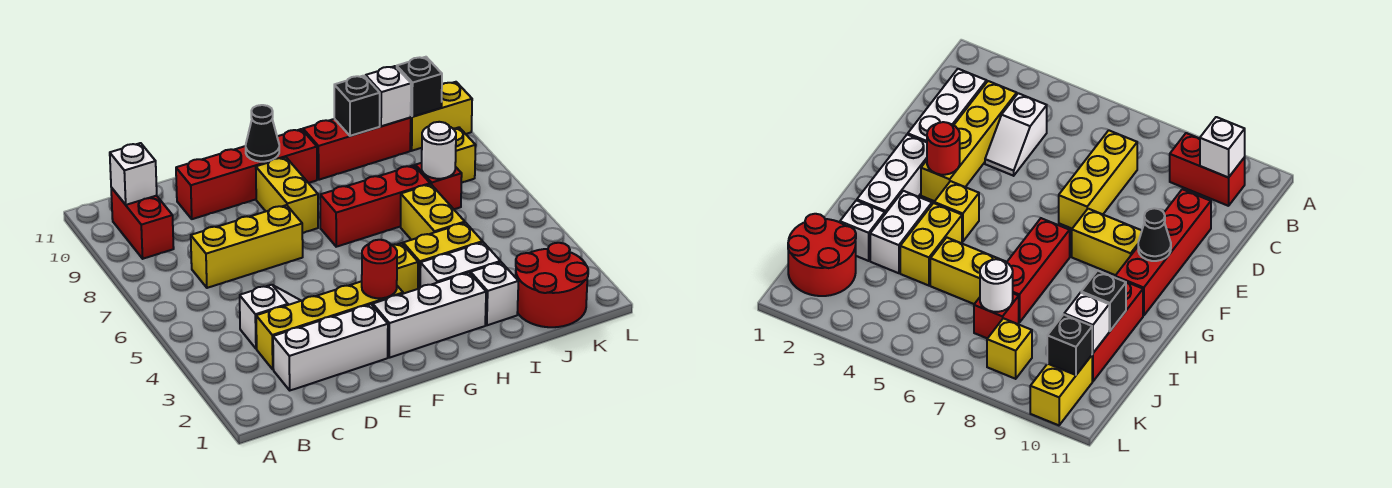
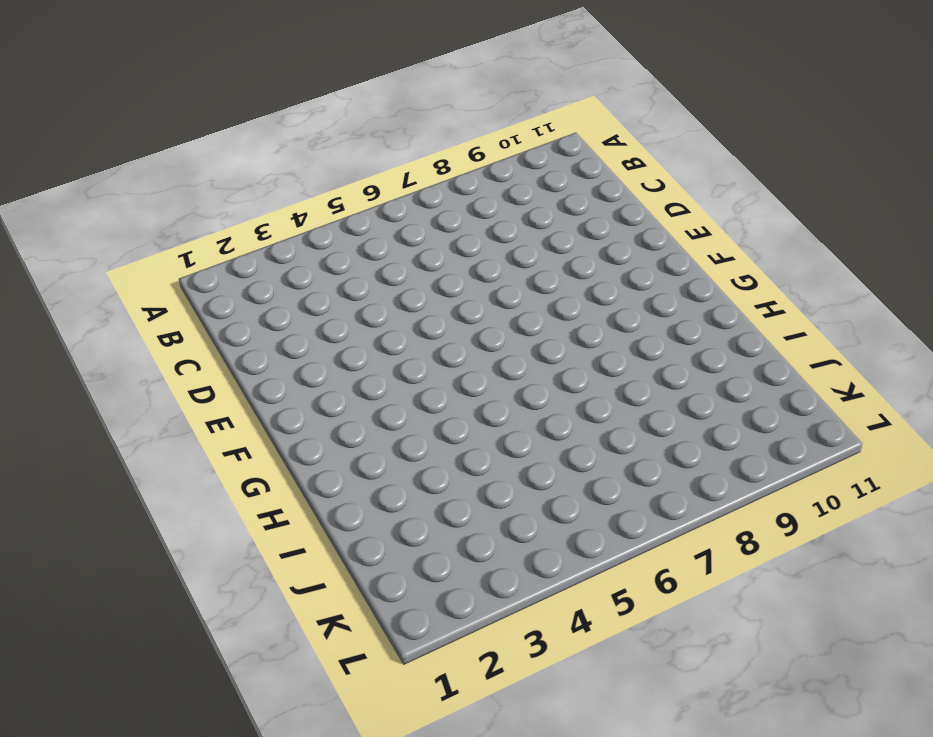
none -> red 1x2 brick [111,188,174,259]
none -> white 1x3 brick [273,304,388,390]
none -> yellow 1x4 brick [256,281,403,369]

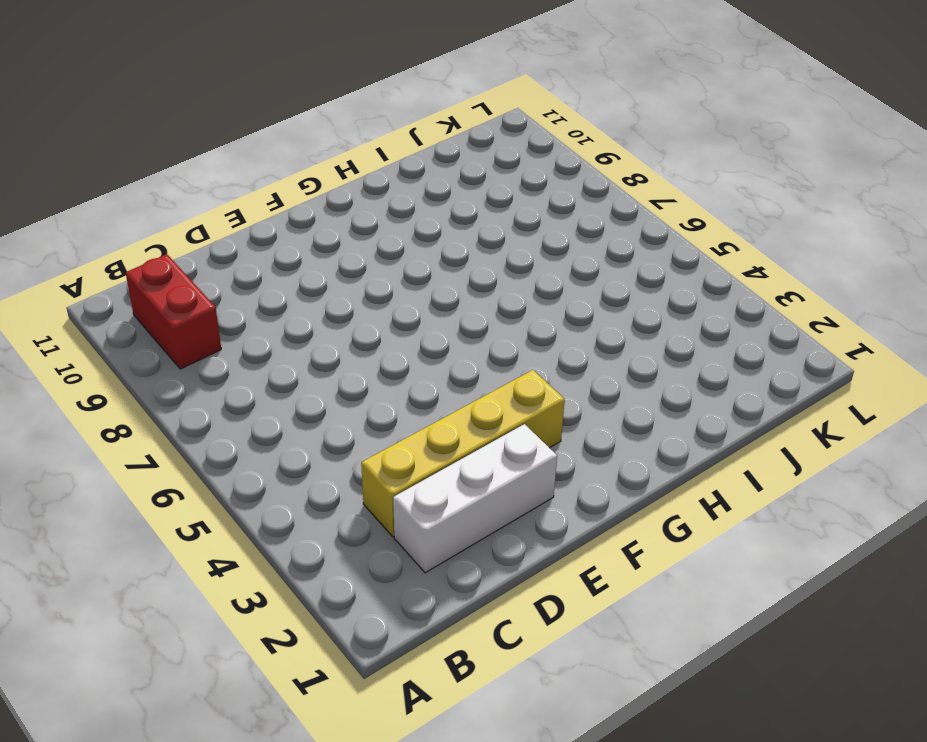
none -> white 1x2 slope [240,285,301,349]
none -> yellow 1x3 brick [191,205,303,288]
none -> red 1x4 brick [176,129,317,219]

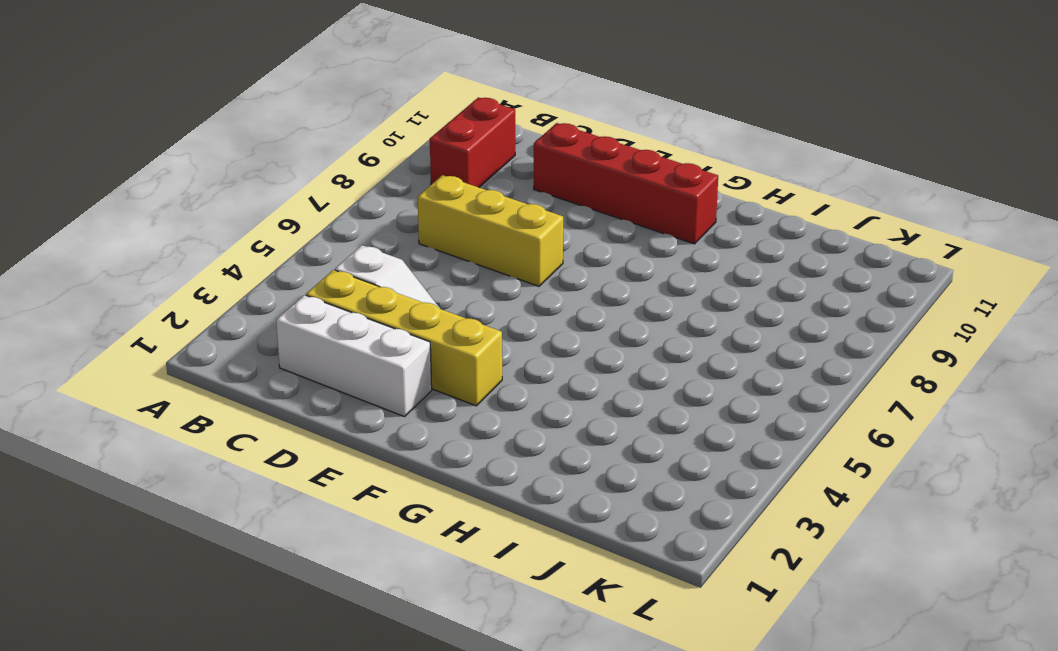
none -> white 1x3 brick [373,273,486,358]
none -> yellow 1x2 brick [256,157,318,233]
none -> yellow 1x1 brick [392,243,418,294]

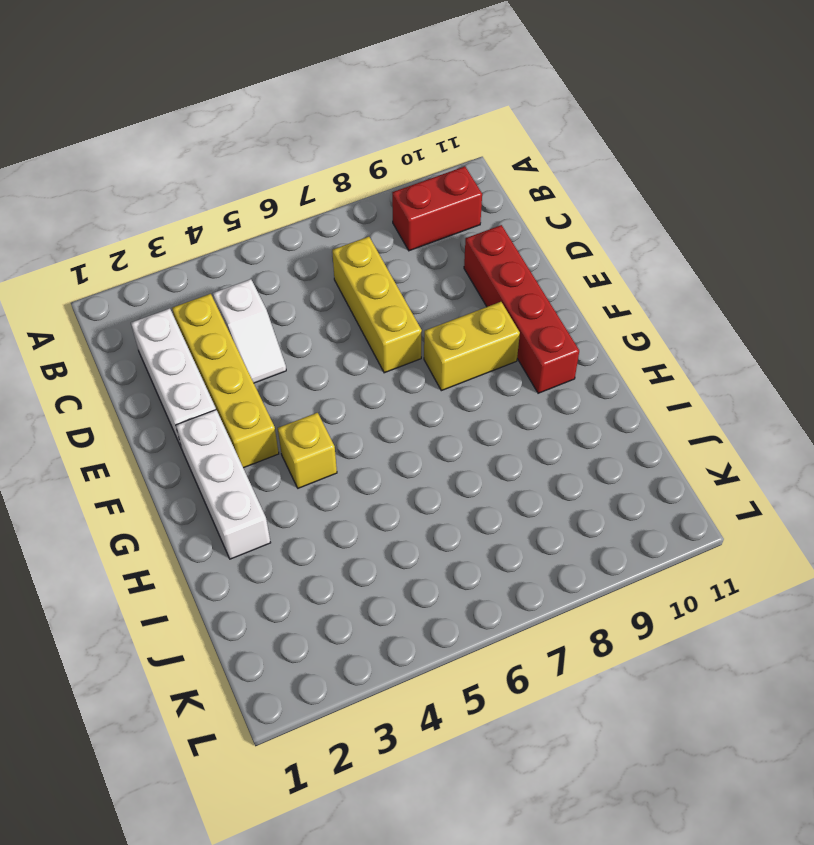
none -> red 1x3 brick [320,165,430,247]
none -> white 1x2 brick [420,242,500,287]
none -> yellow 1x2 brick [403,223,482,289]

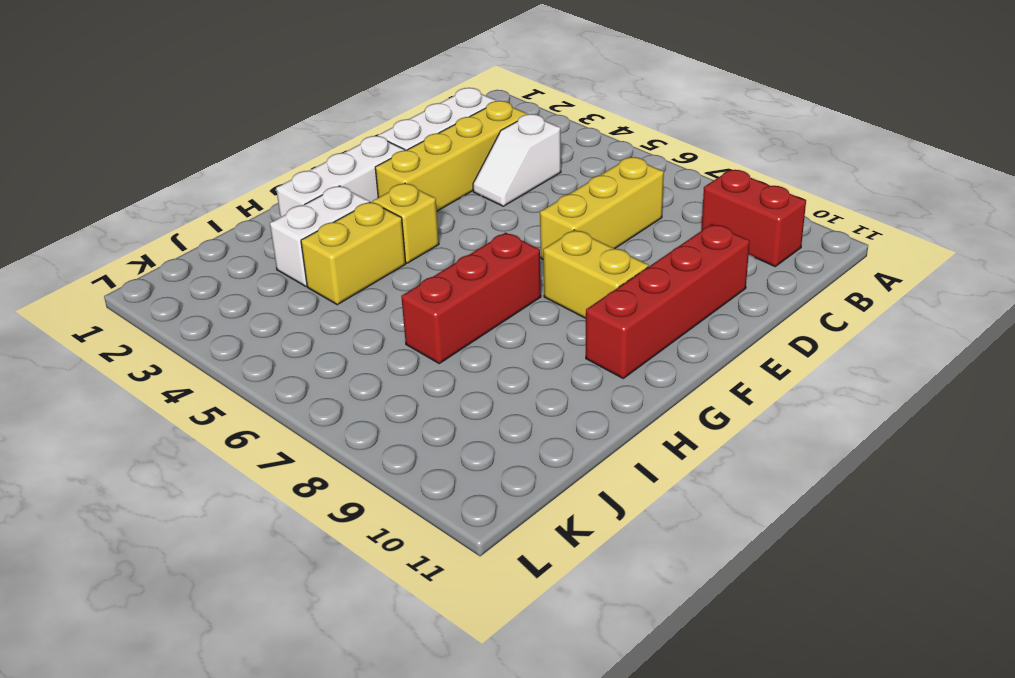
none -> red 1x3 brick [303,118,411,180]
none -> white 1x1 brick [471,262,518,325]
none -> yellow 1x2 brick [401,184,465,240]

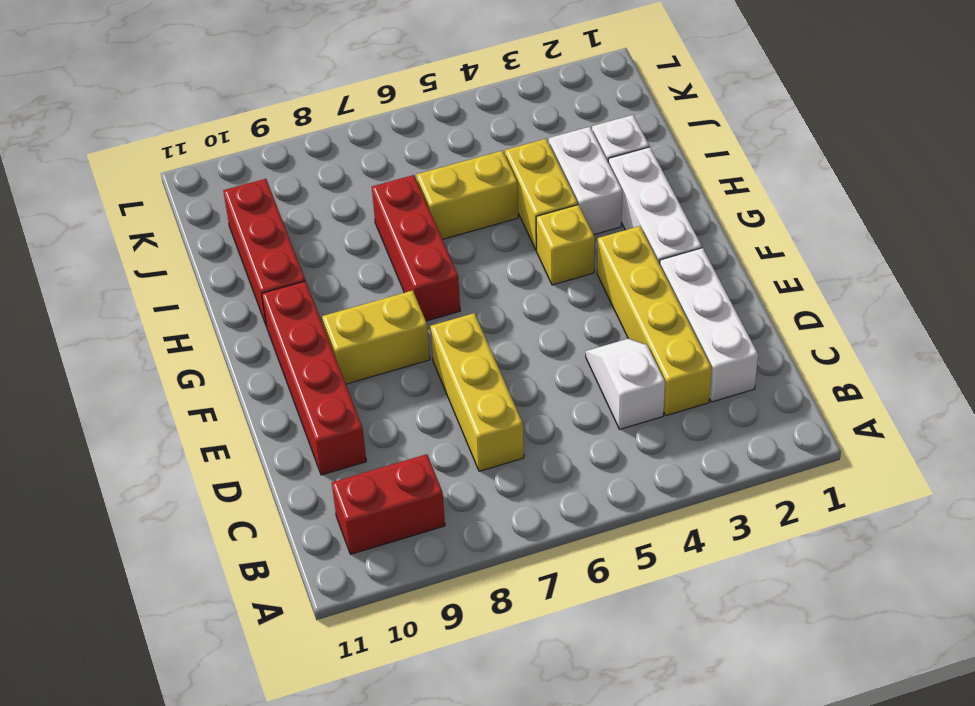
none -> red 2x2 round brick [516,243,588,327]
none -> red 1x1 brick [415,163,462,209]
none -> yellow 1x1 brick [453,127,476,183]

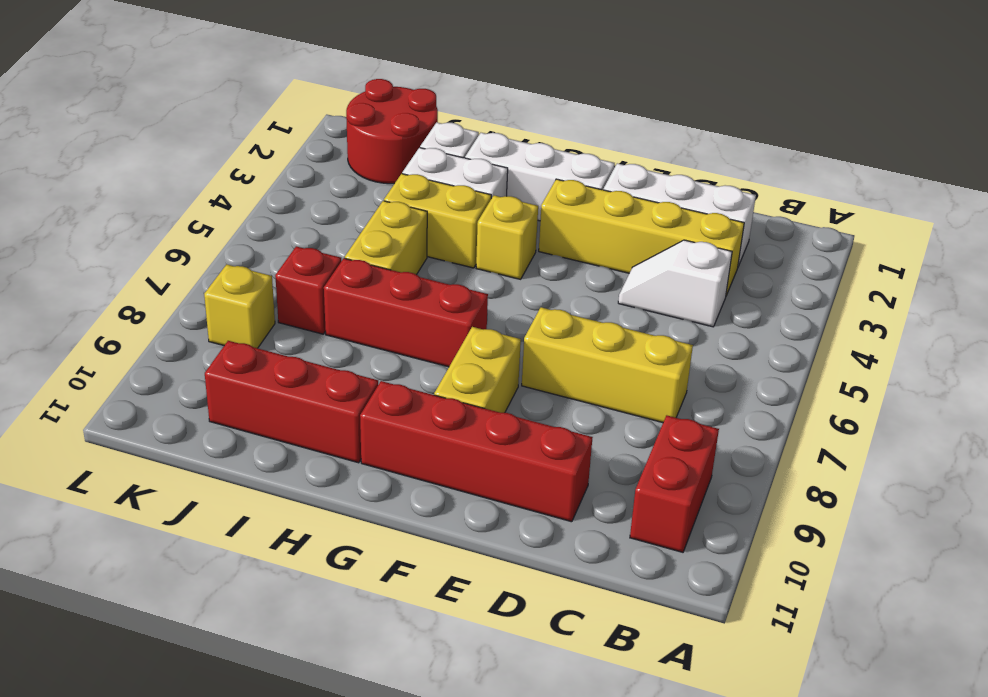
none -> yellow 1x2 brick [410,82,472,151]
none -> white 1x1 brick [110,143,157,205]
none -> red 1x1 round brick [362,240,397,298]

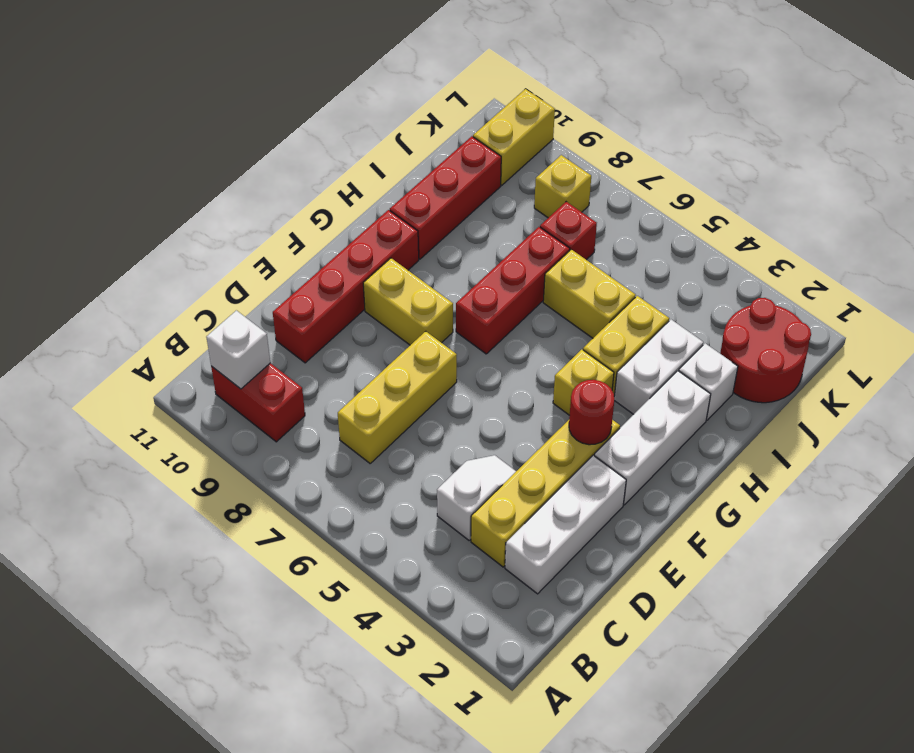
none -> black 1x1 cone [246,105,279,162]
none -> black 1x1 brick [334,76,380,136]
none -> white 1x1 round brick [422,122,456,179]

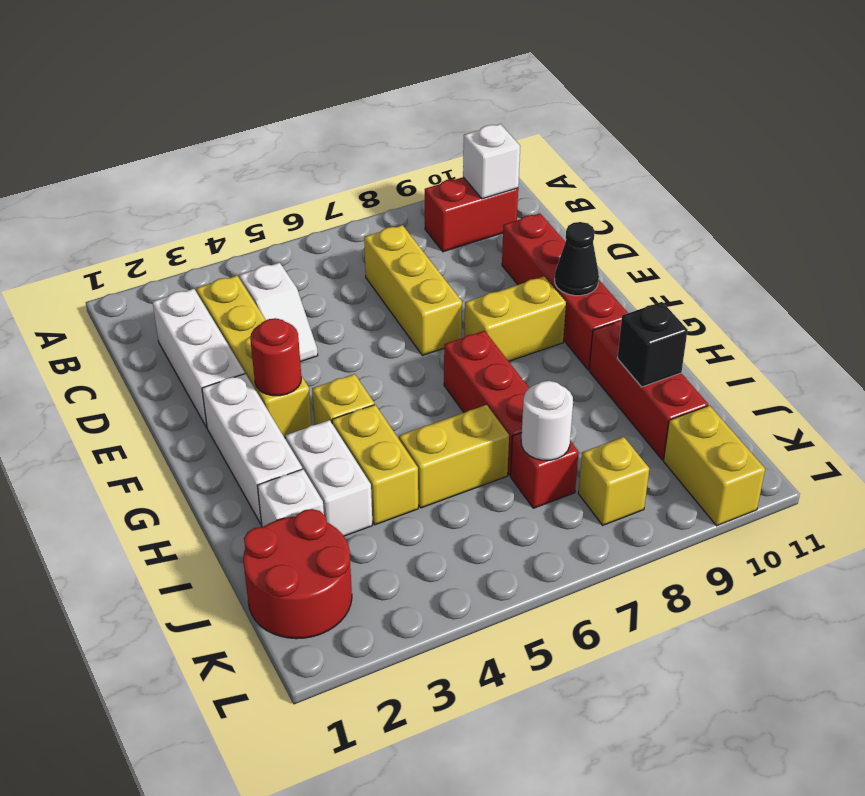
none -> white 1x1 brick [366,66,411,126]
none -> black 1x1 brick [397,57,442,117]

